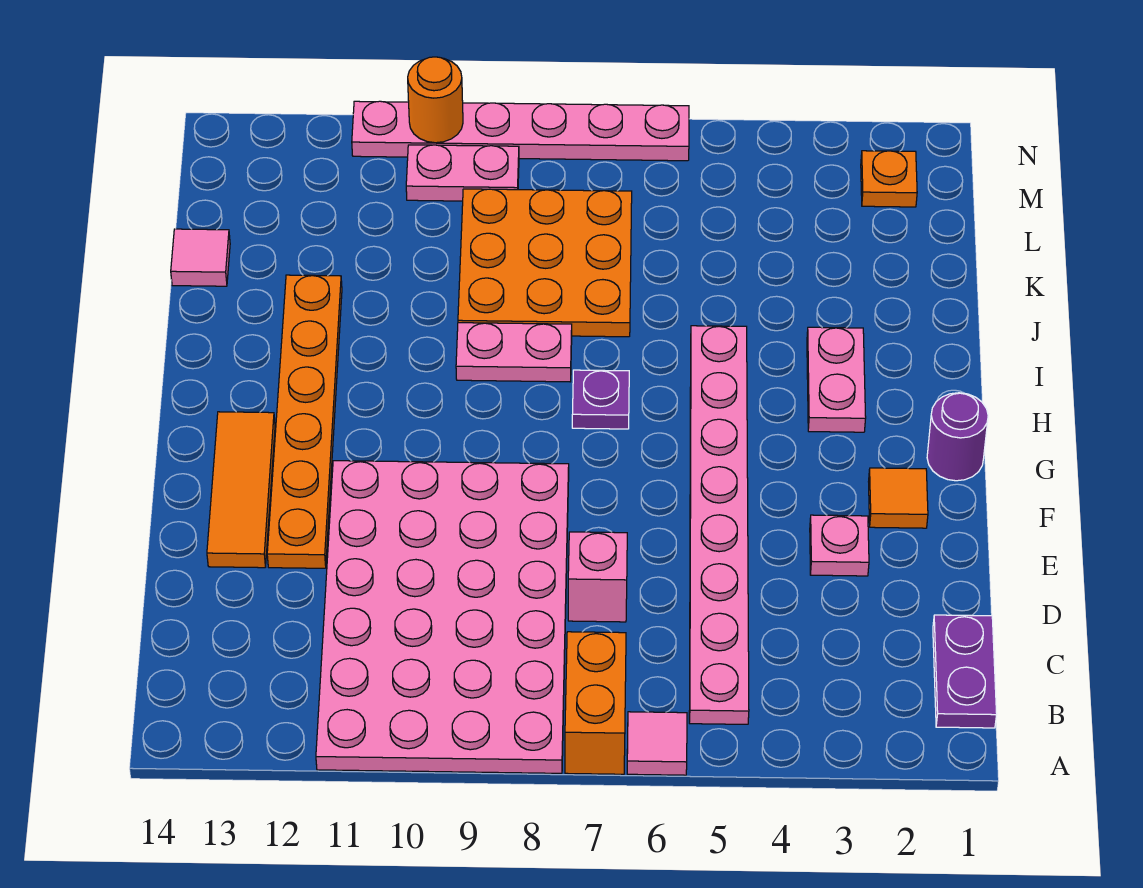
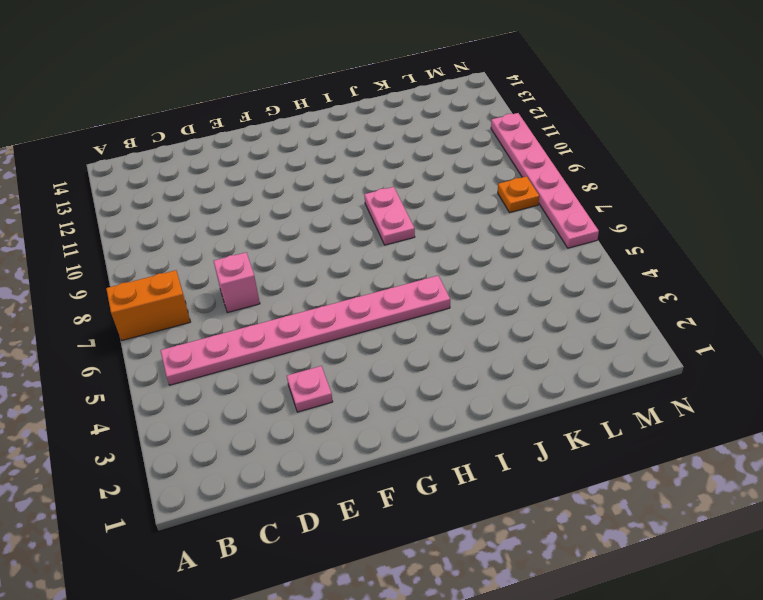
orange 1x1 plate [498,176,539,212] -> orange 1x1 plate moved to [861,151,917,207]
none -> pink 1x1 tile [627,712,687,775]
none -> pink 4x6 plate [316,461,569,773]
none -> purple 1x2 plate [933,615,997,728]

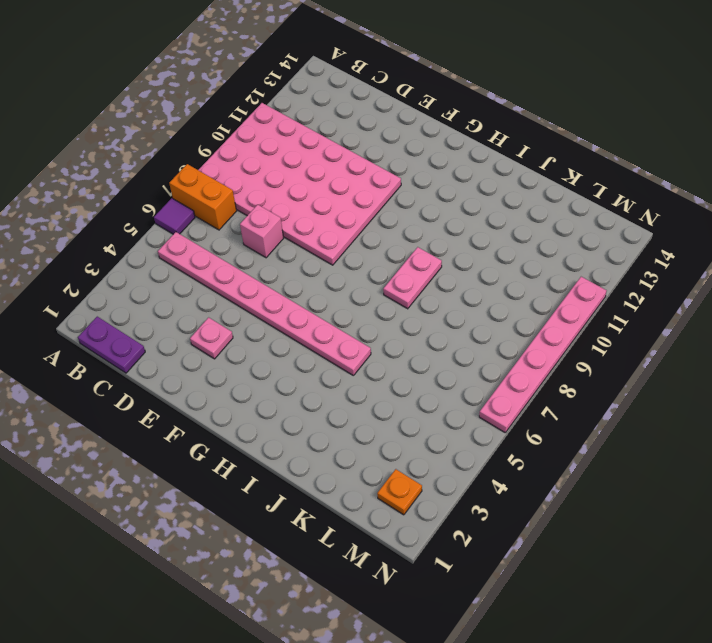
purple 1x1 tile [154,198,195,234] -> pink 1x1 tile [627,712,687,775]
none -> orange 1x6 plate [267,275,342,568]
none -> orange 1x3 tile [207,412,275,568]
none -> orange 1x1 tile [869,468,928,528]

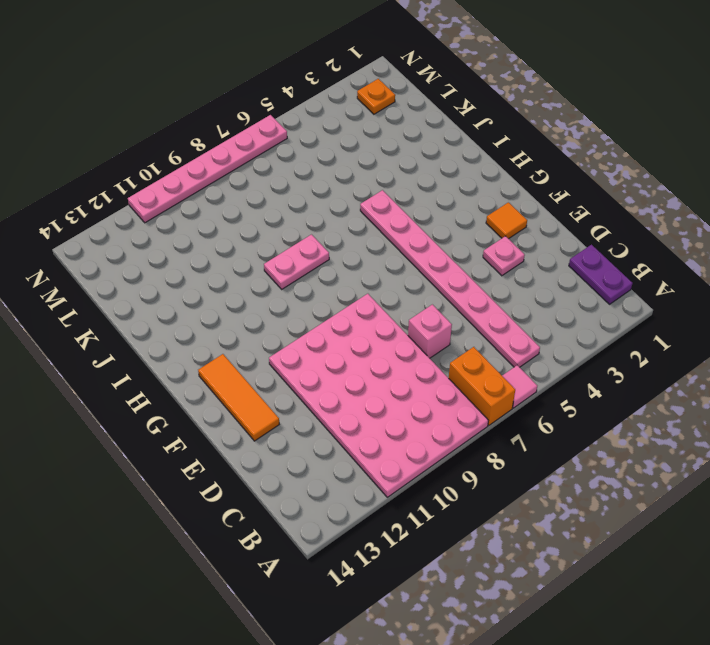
none -> orange 1x6 plate [267,275,342,568]
none -> purple 1x1 round brick [927,393,988,481]
none -> pink 1x2 plate [807,327,866,432]

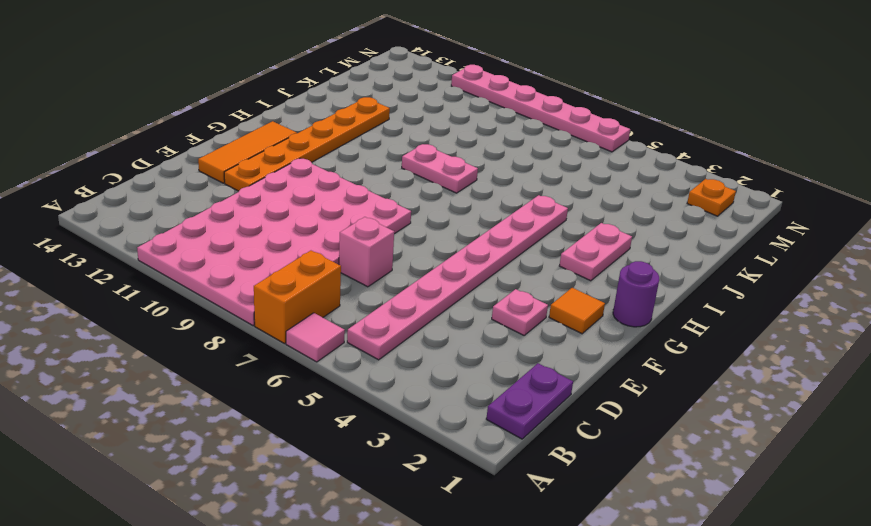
none -> purple 1x1 plate [572,370,629,429]
none -> orange 3x3 plate [458,189,632,337]
none -> pink 1x1 tile [171,229,230,286]

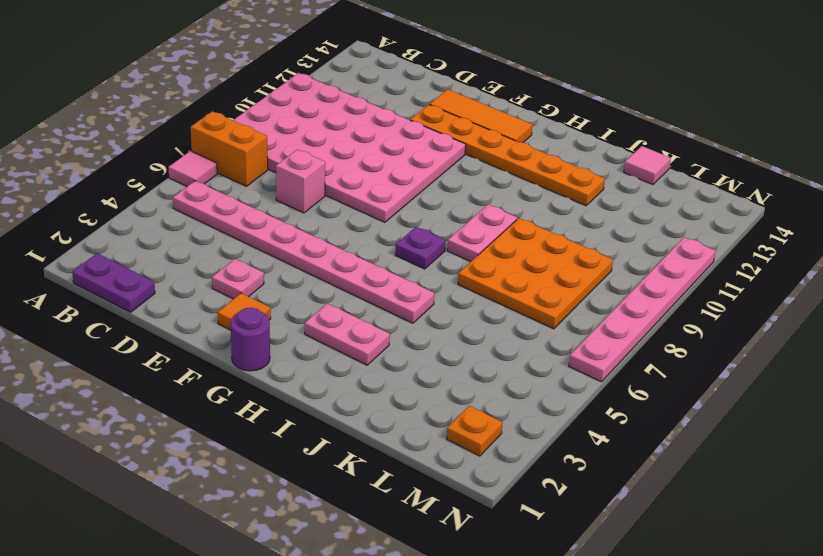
none -> pink 1x2 plate [406,145,519,201]
none -> orange 1x1 round brick [408,57,463,143]

